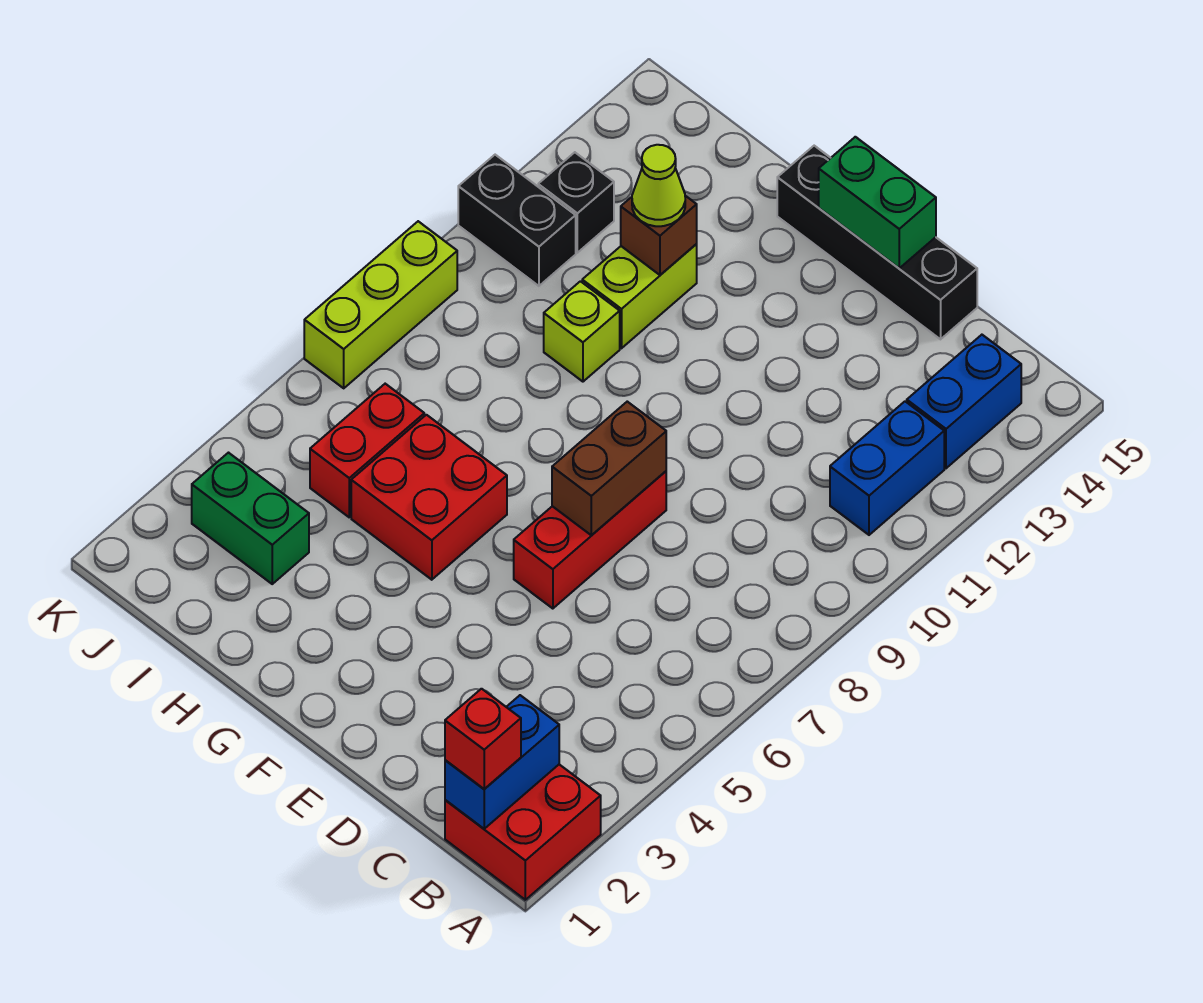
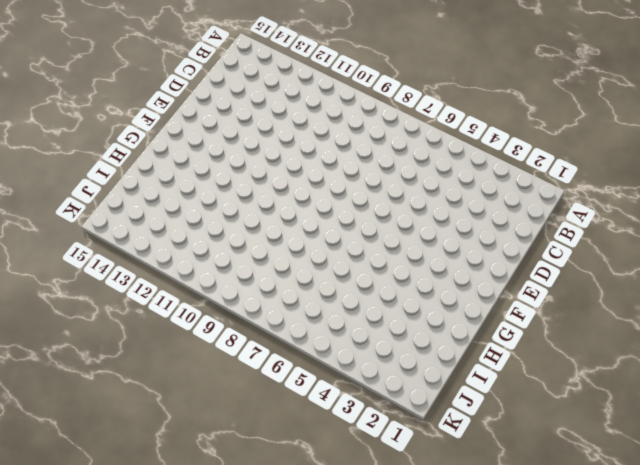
none -> red 2x2 brick [445,765,601,900]
none -> blue 1x2 brick [830,401,944,535]
none -> blue 1x2 brick [907,335,1021,468]

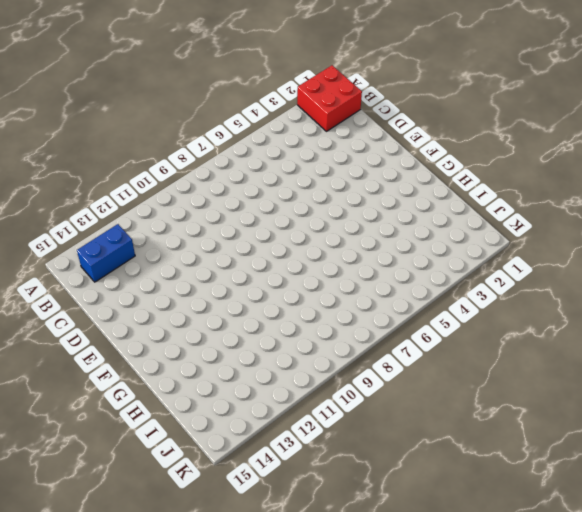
none -> blue 1x2 brick [830,401,944,535]
none -> black 1x4 brick [777,146,977,339]
none -> red 1x3 brick [514,471,666,609]

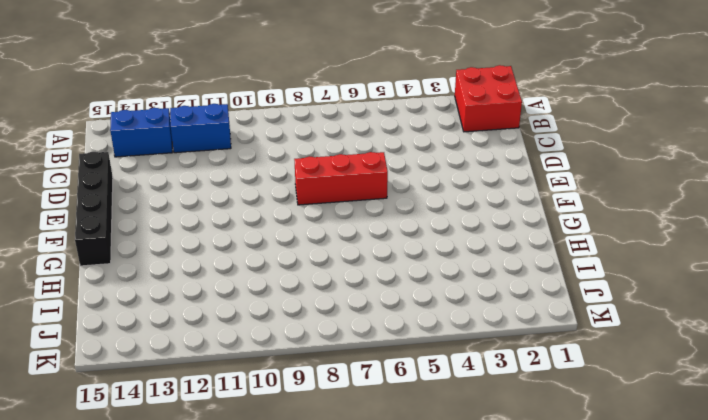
none -> red 2x2 brick [351,415,507,580]
none -> lime 1x1 brick [544,281,620,382]
none -> lime 1x2 brick [582,244,697,348]

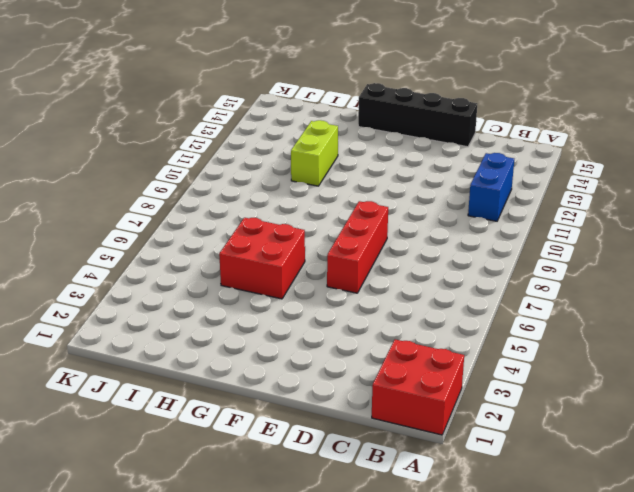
none -> blue 1x2 brick [907,335,1021,468]
none -> lime 1x1 brick [544,281,620,382]
none -> green 1x2 brick [192,453,309,584]

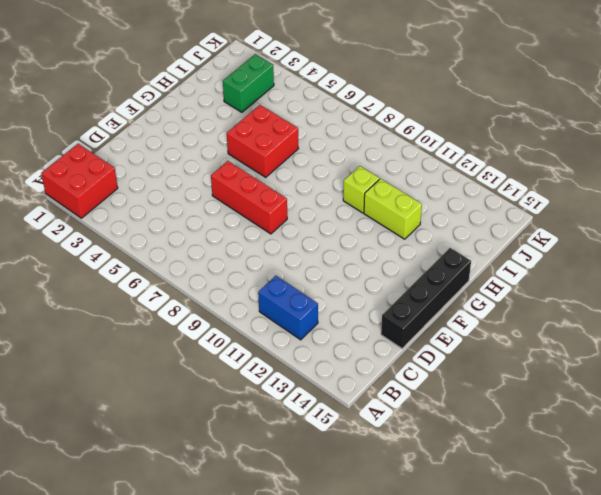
none -> blue 1x2 brick [907,335,1021,468]
none -> red 1x2 brick [310,384,424,517]
none -> black 1x2 brick [458,155,576,286]

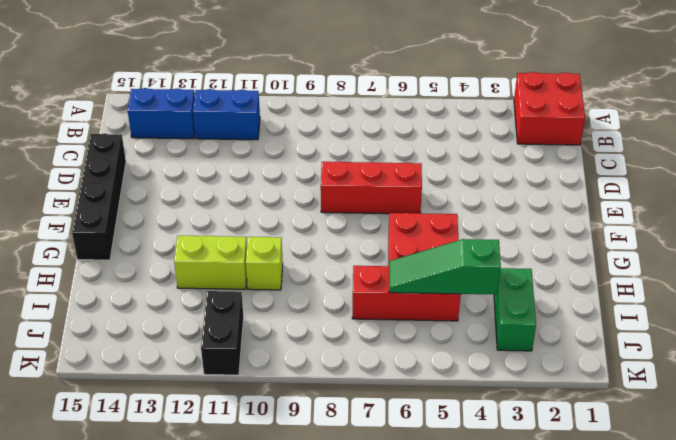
green 1x3 slope [389,239,501,295] -> none
red 1x3 brick [352,266,461,321] -> red 1x2 brick [310,384,424,517]
none -> black 1x1 brick [538,152,614,253]
none -> lime 1x3 brick [304,221,457,388]
none -> blue 1x2 brick [445,695,559,829]

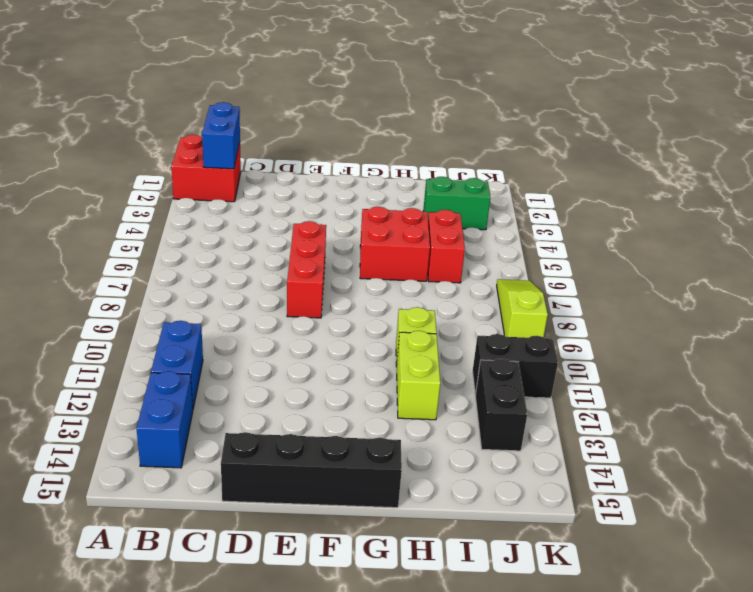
black 1x2 brick [475,359,527,451] -> black 1x1 brick [538,152,614,253]
lime 1x3 slope [497,279,548,338] -> lime 1x3 brick [304,221,457,388]
none -> brown 1x2 brick [552,402,666,535]
none -> green 1x2 brick [819,137,936,268]
none -> brown 1x1 brick [621,196,697,275]

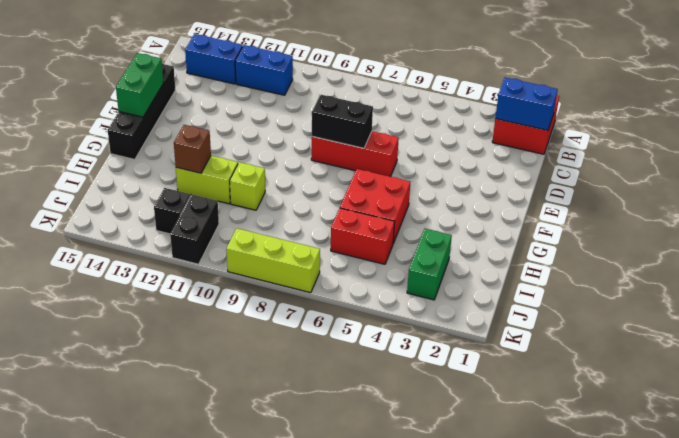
black 1x2 brick [312,94,373,148] -> brown 1x2 brick [552,402,666,535]
none -> red 1x1 brick [445,689,521,789]
none -> lime 1x1 cone [632,145,685,226]

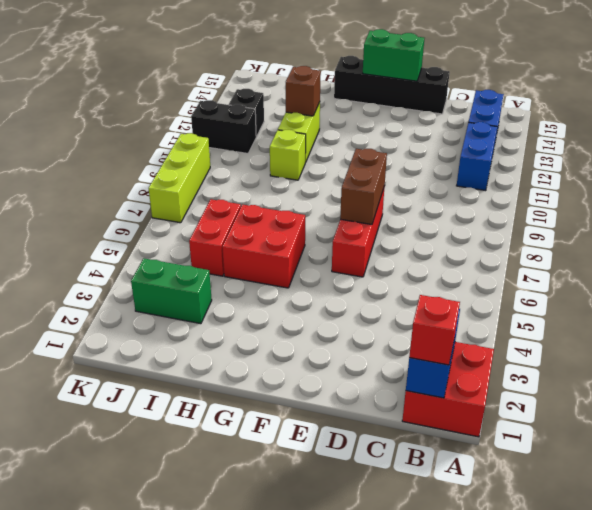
none -> lime 1x1 cone [632,145,685,226]

